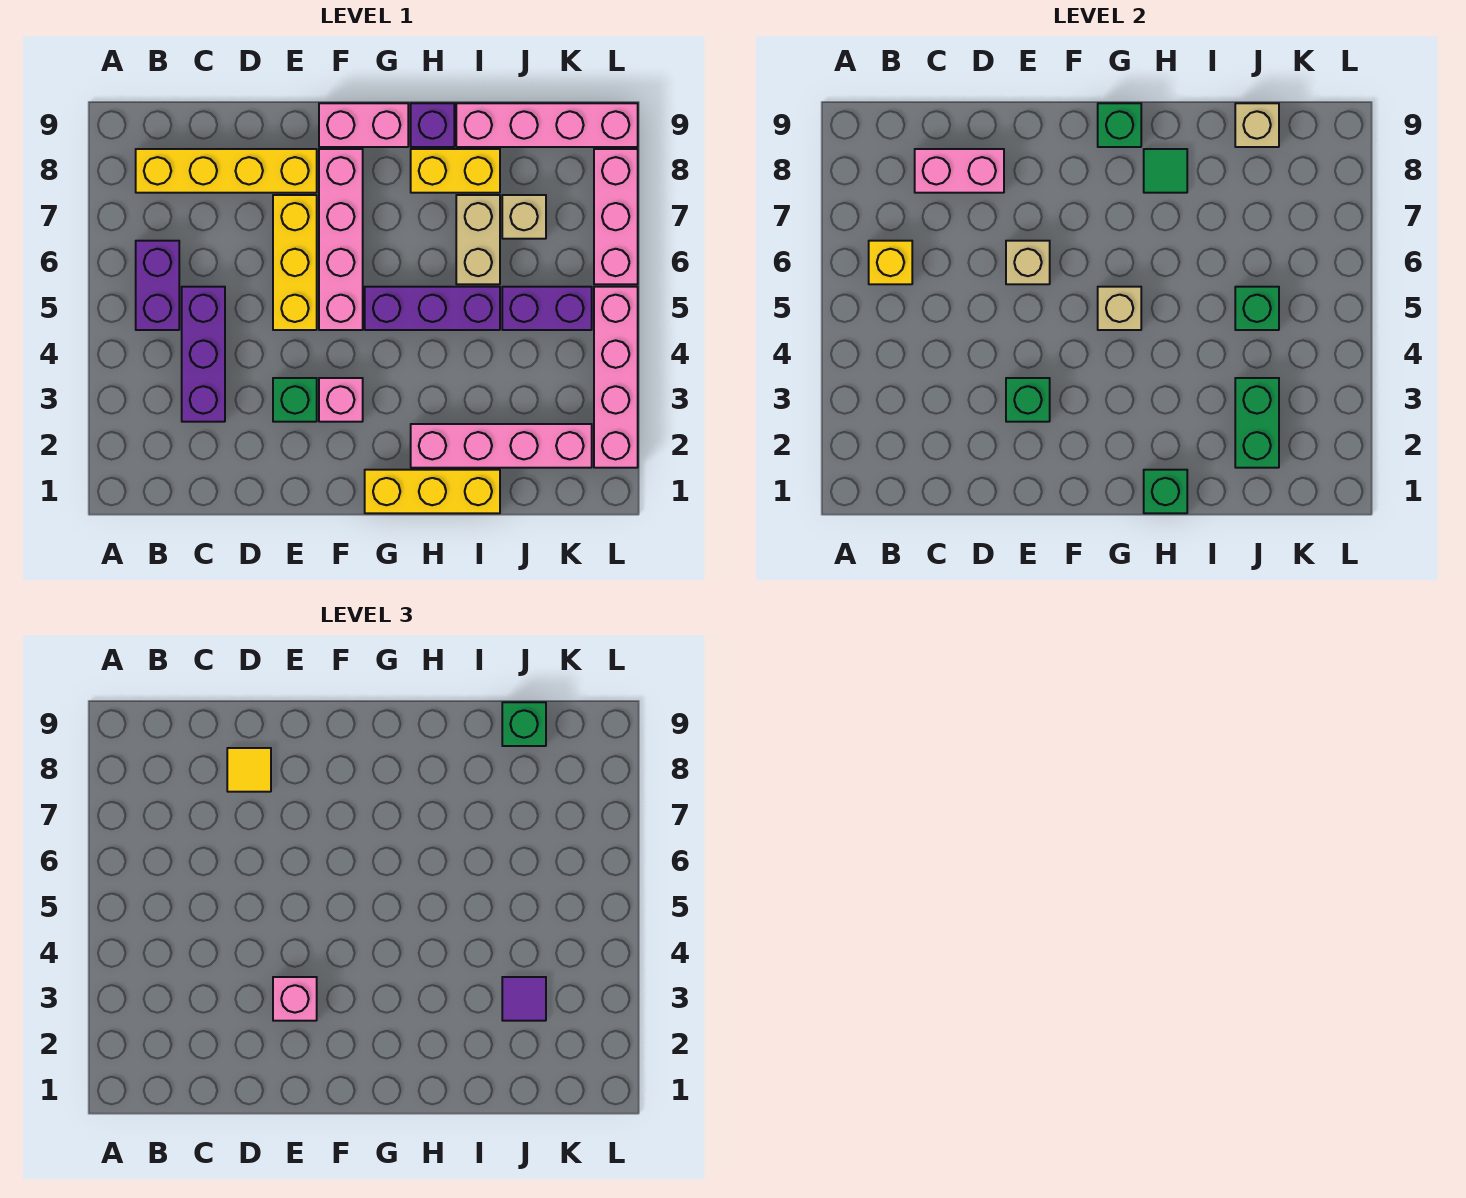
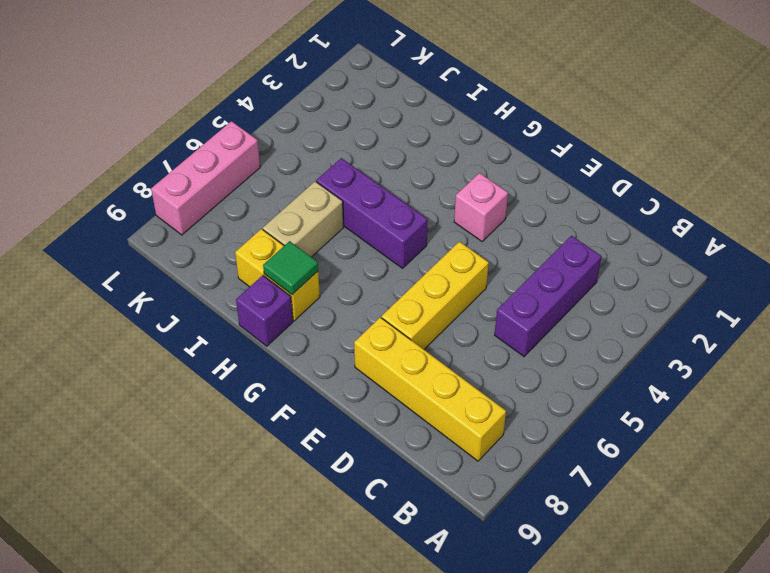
none -> purple 1x2 brick [136,241,179,330]
none -> green 1x1 brick [273,378,317,422]
none -> pink 1x4 brick [319,149,363,330]
none -> pink 1x2 brick [319,103,408,147]

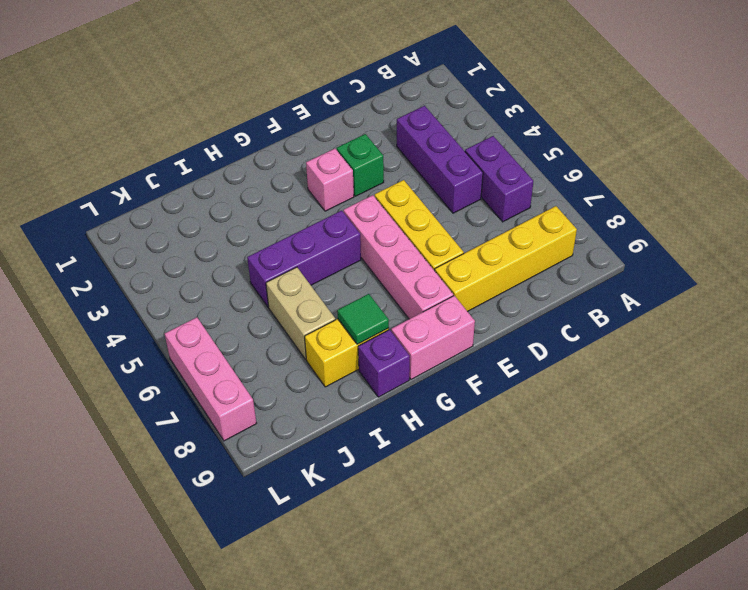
none -> yellow 1x3 brick [365,470,500,513]
none -> pink 1x4 brick [411,424,592,468]
none -> pink 1x4 brick [456,103,638,147]
none -> purple 1x2 brick [502,287,592,330]

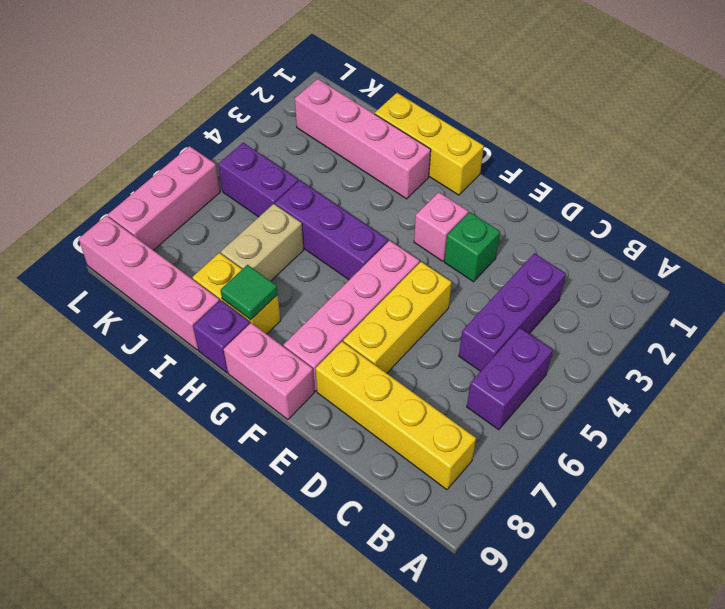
none -> tan 1x1 brick [502,195,546,239]
none -> pink 1x4 brick [594,287,638,468]
none -> yellow 1x1 brick [869,241,912,284]
none -> pink 1x2 brick [915,149,1004,193]

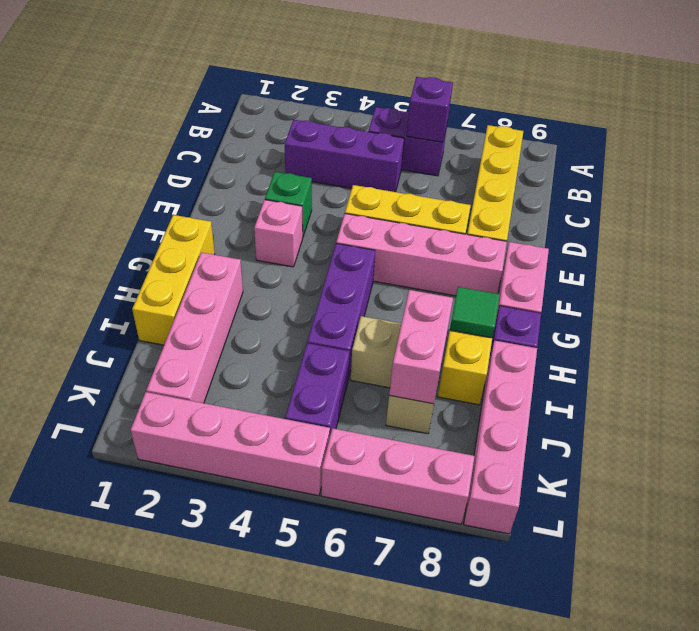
purple 1x1 brick [407,77,453,142] -> yellow 1x1 brick [869,241,912,284]
pink 1x2 brick [389,290,453,404] -> pink 1x2 brick moved to [915,149,1004,193]
none -> green 1x1 brick [1006,378,1050,422]
none -> tan 1x1 brick [1006,241,1050,284]
none -> tan 1x1 brick [1098,287,1141,330]
none -> green 1x1 brick [1098,103,1141,147]

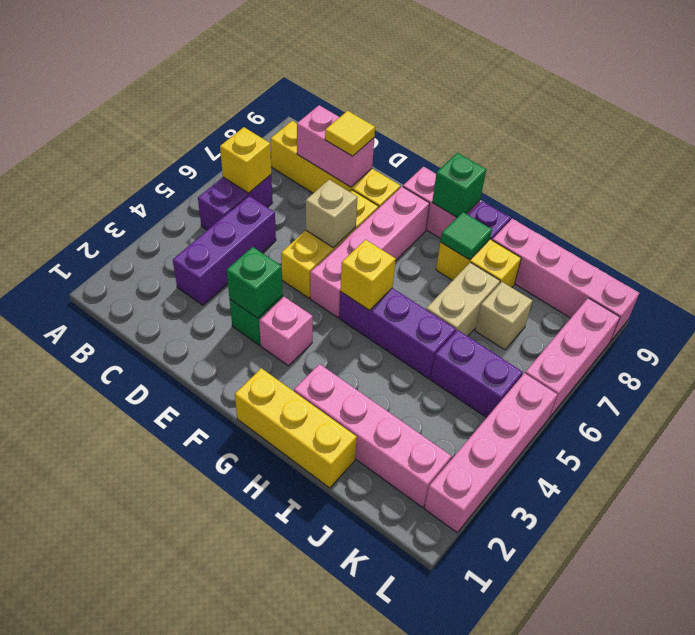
yellow 1x1 brick [340,240,396,310] -> tan 1x1 brick [1098,287,1141,330]
none -> green 1x1 brick [1144,470,1187,513]
none -> green 1x2 brick [1235,378,1279,468]
none -> green 1x1 brick [1235,287,1279,330]
none -> tan 1x1 brick [1235,103,1279,147]

